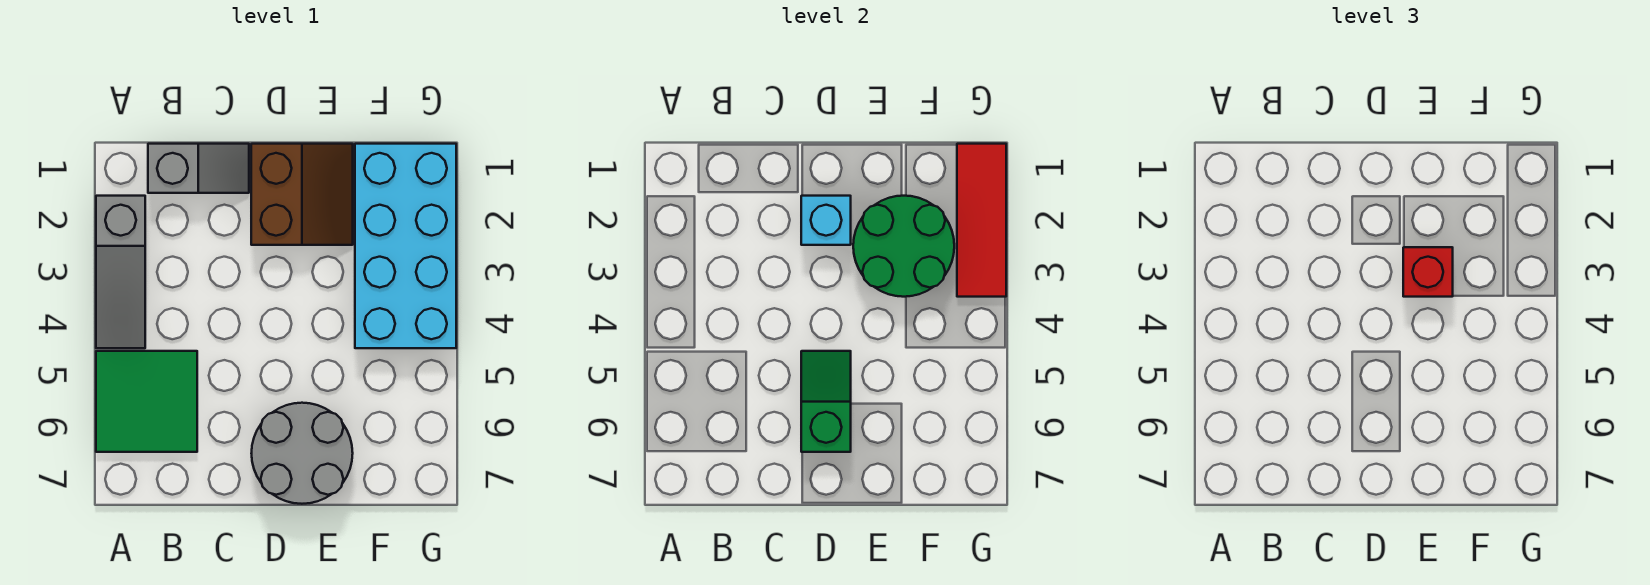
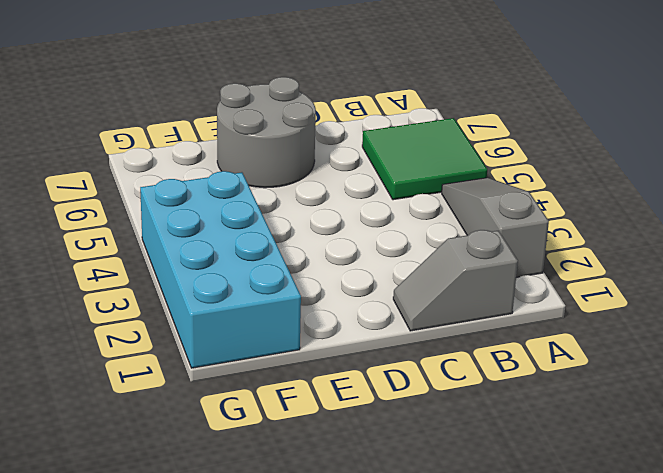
none -> brown 2x2 slope [251,144,353,245]
none -> cyan 1x1 brick [801,196,851,245]

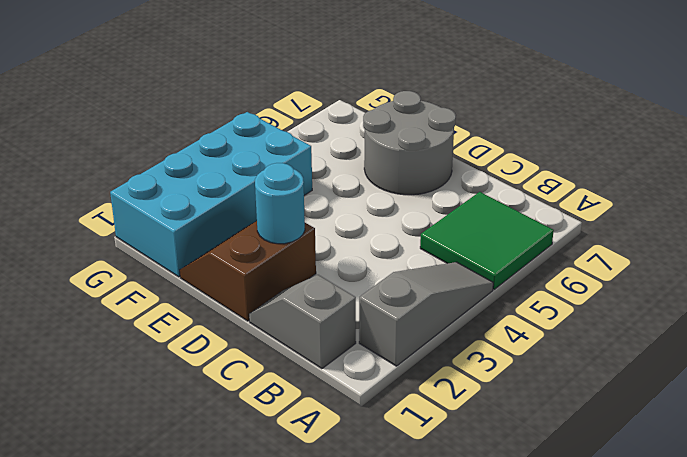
cyan 1x1 round brick [255,163,305,244] -> cyan 1x1 brick [801,196,851,245]
none -> green 1x2 slope [801,351,851,452]
none -> green 2x2 round brick [853,196,954,297]

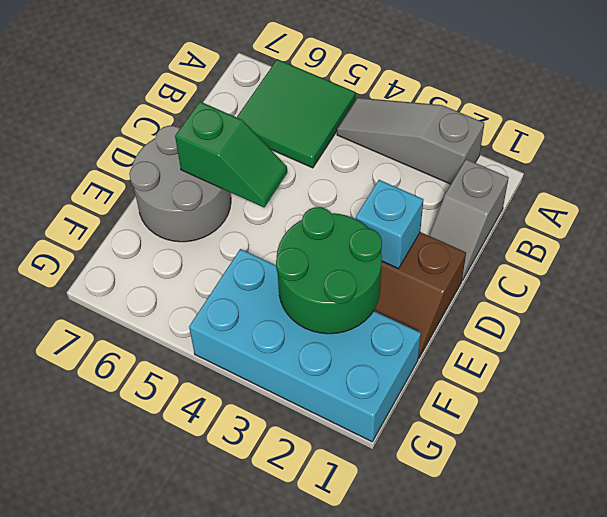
none -> red 1x3 tile [957,144,1006,297]
none -> red 1x1 brick [1403,247,1453,297]

